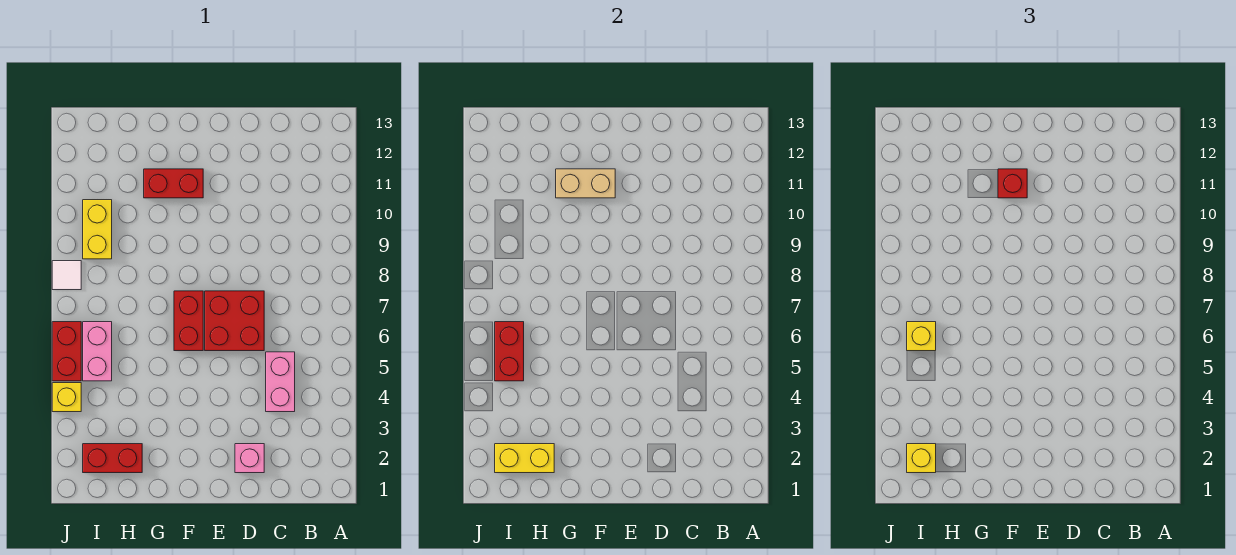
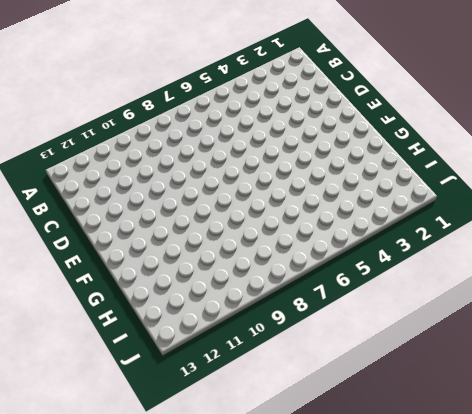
none -> pink 1x2 brick [266,352,295,412]
none -> pink 1x1 brick [235,444,264,473]
none -> red 2x2 brick [205,291,264,351]

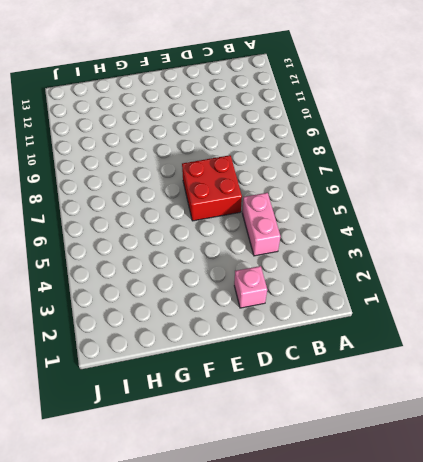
none -> red 1x2 brick [174,291,203,351]
none -> red 1x2 brick [144,169,203,198]
none -> red 1x2 brick [83,444,142,473]

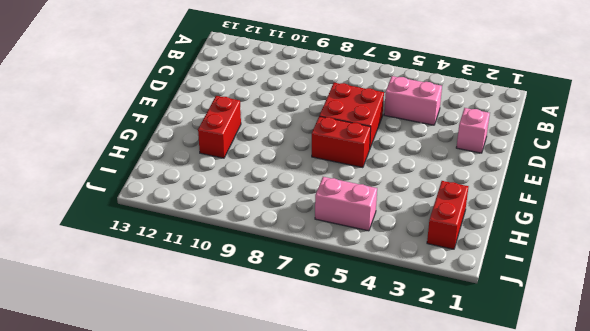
none -> yellow 1x2 brick [83,200,112,259]
none -> yellow 1x1 brick [52,383,81,412]
none -> red 1x2 brick [52,322,81,381]

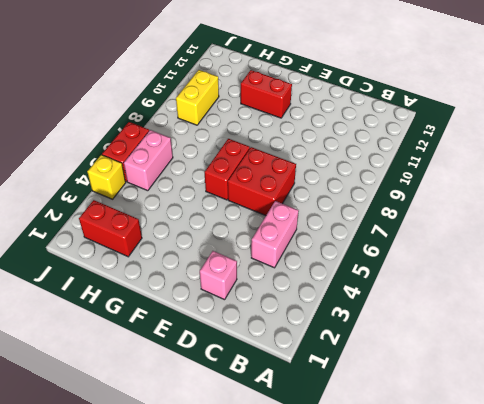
none -> white 1x1 tile [52,261,81,290]
none -> tan 1x2 brick [556,169,615,198]
none -> yellow 1x2 brick [495,444,554,473]

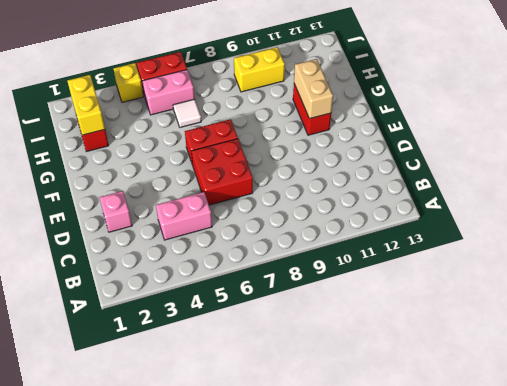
white 1x1 tile [173,99,201,127] -> white 1x1 tile moved to [52,261,81,290]
none -> red 1x2 brick [495,322,524,381]
none -> red 1x1 brick [998,169,1027,198]
none -> yellow 1x1 brick [907,444,936,473]

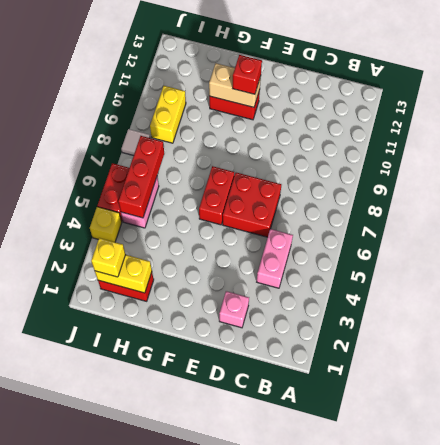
red 1x3 brick [118,136,164,218] -> red 1x2 brick [495,322,524,381]
none -> yellow 1x1 brick [907,322,936,351]

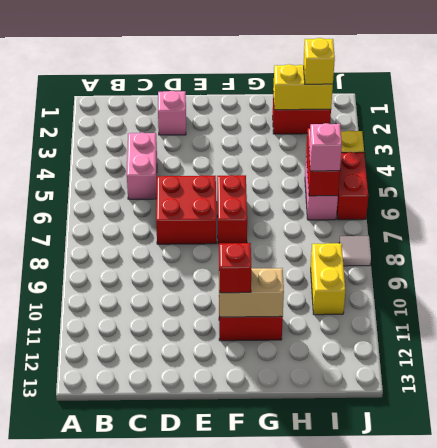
pink 1x1 brick [309,123,342,171] -> yellow 1x1 brick [907,322,936,351]

